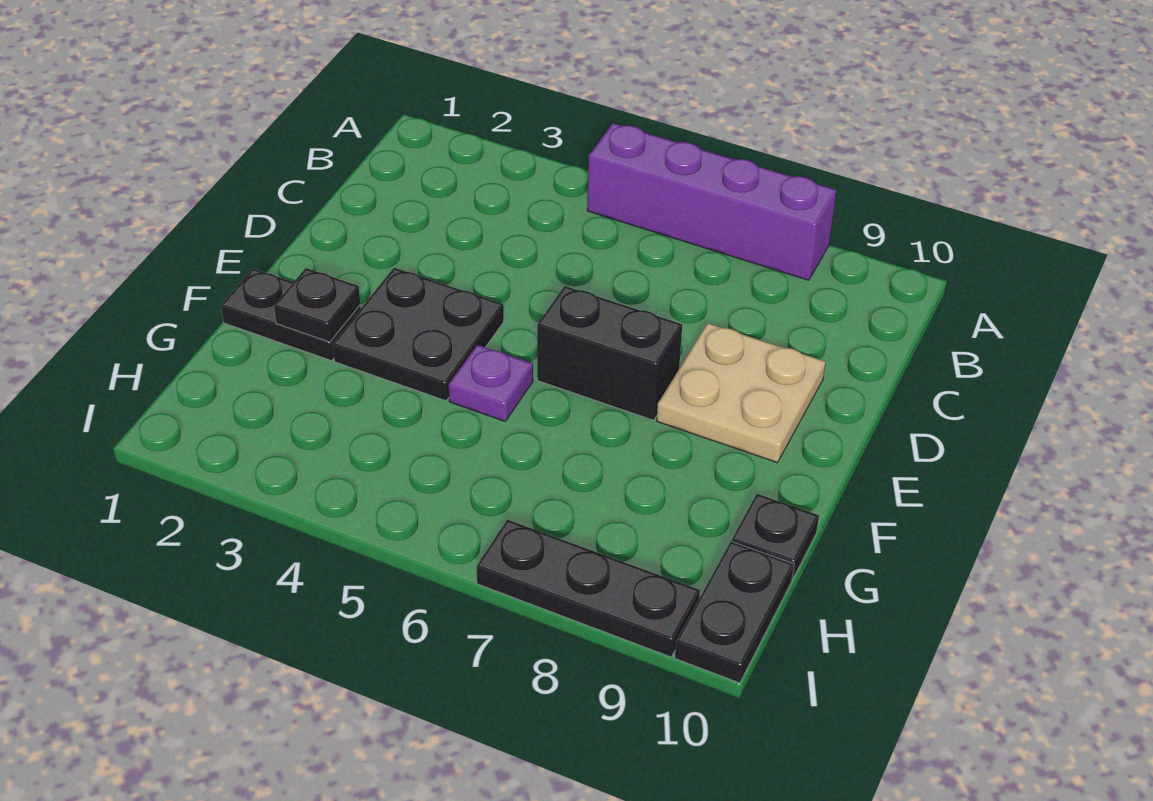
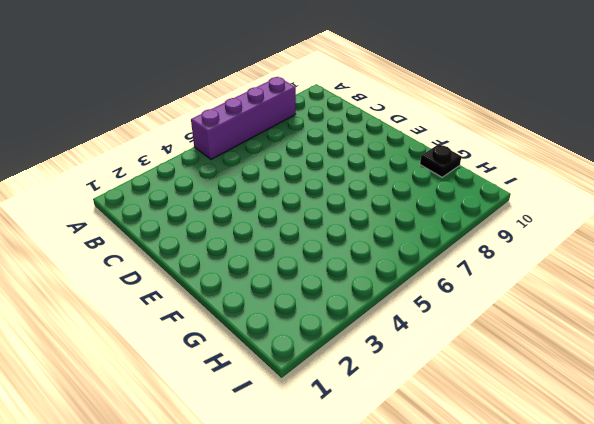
none -> tan 2x2 plate [657,323,826,463]
none -> black 2x2 plate [333,268,504,401]

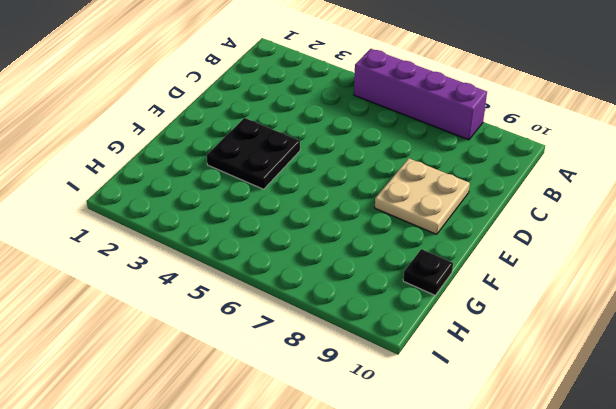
none -> black 1x2 brick [537,286,682,420]
none -> black 1x2 plate [221,269,361,361]

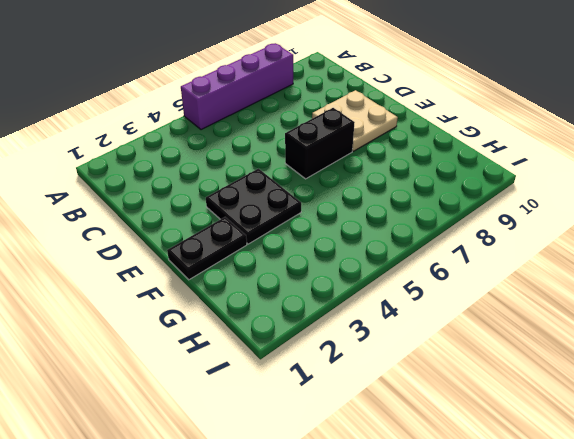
none -> purple 1x1 plate [449,345,533,421]
none -> black 1x1 plate [732,494,819,579]

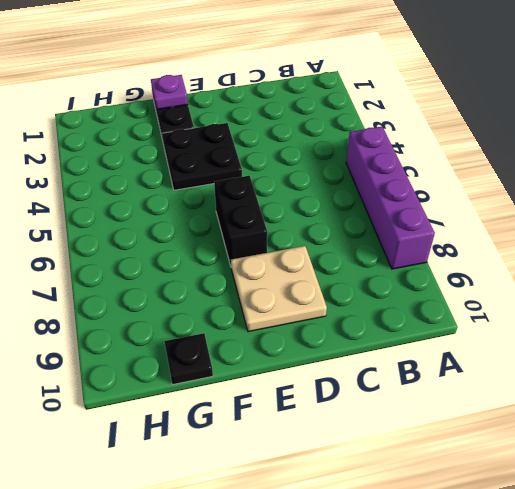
purple 1x1 plate [151,75,188,109] -> purple 1x1 plate moved to [449,345,533,421]
none -> black 1x2 plate [675,541,794,683]
none -> black 1x3 plate [477,520,700,657]

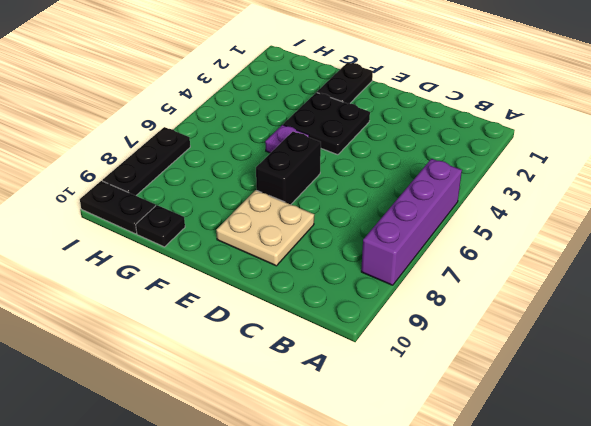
none -> black 1x1 plate [274,268,360,342]

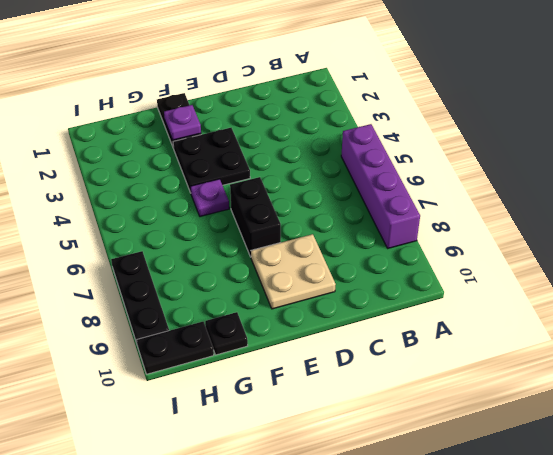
purple 1x1 plate [164,105,201,140] -> black 1x1 plate [274,268,360,342]

